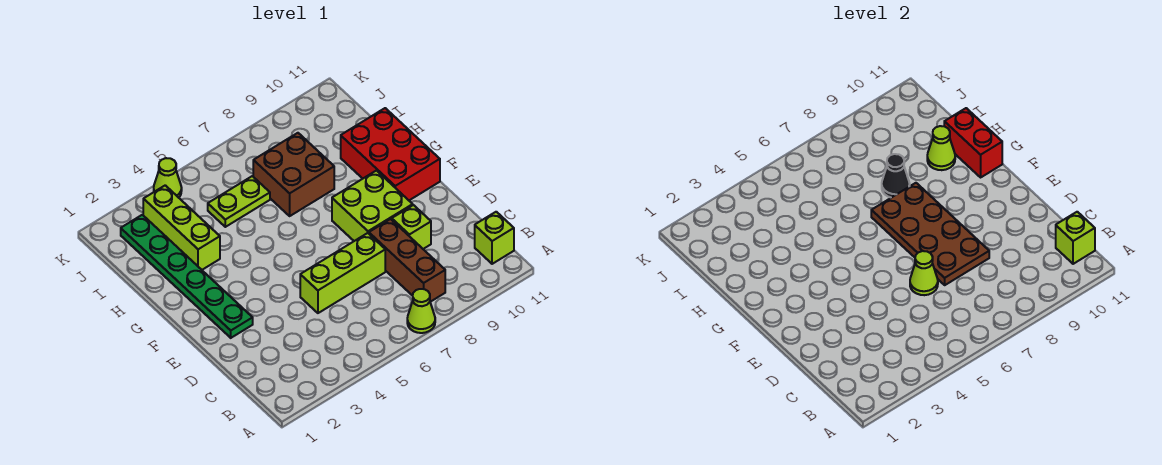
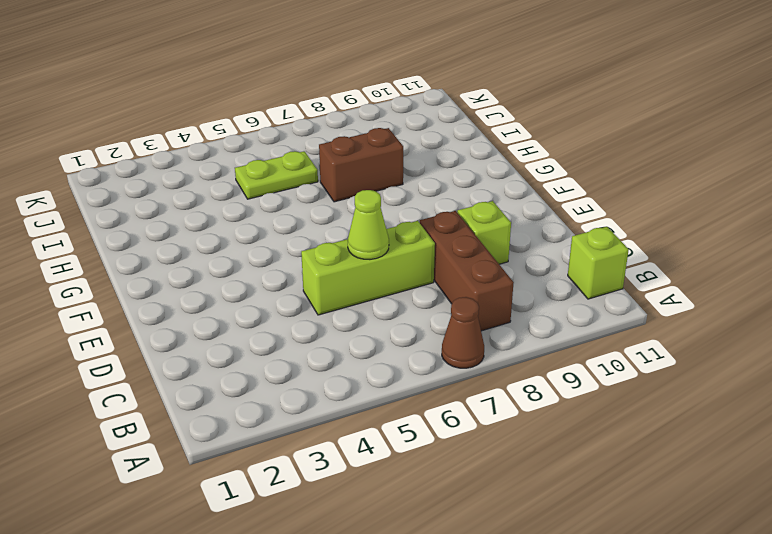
brown 1x1 cone [442,297,484,368] -> lime 1x1 cone [407,289,435,333]
brown 1x2 brick [319,128,403,202] -> brown 2x2 brick [253,133,334,216]
none -> green 1x6 plate [121,215,253,338]
none -> lime 2x2 brick [332,171,413,241]
none -> red 2x3 brick [341,108,440,200]

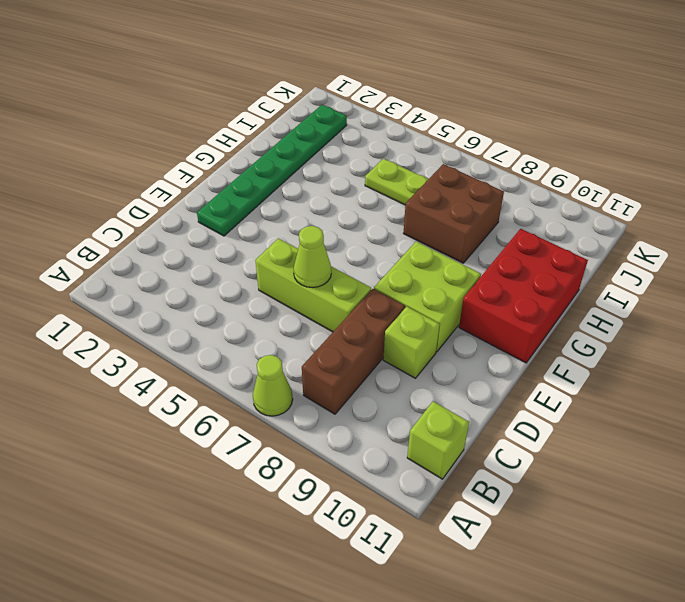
none -> lime 1x3 brick [143,185,220,270]
none -> lime 1x1 cone [154,158,182,198]
none -> lime 1x1 brick [1056,212,1095,264]

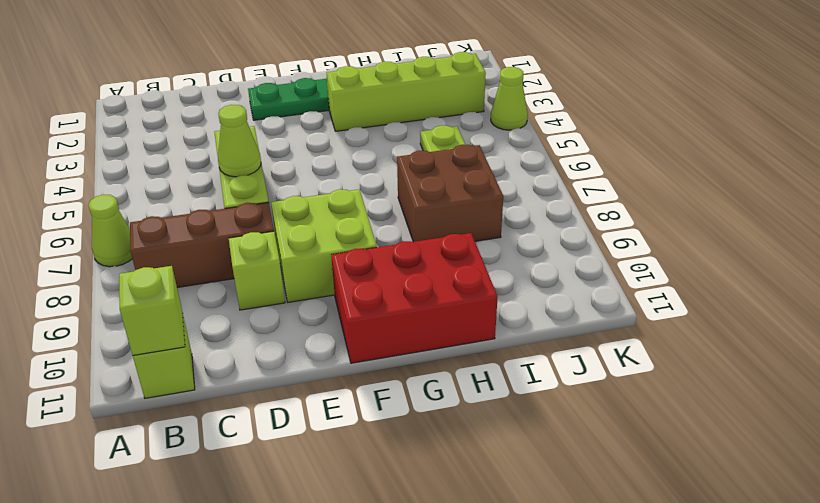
lime 1x4 brick [327,52,486,131] -> lime 1x3 brick [143,185,220,270]
none -> brown 2x4 plate [871,183,989,285]
none -> red 1x2 brick [944,108,1002,177]
none -> black 1x1 cone [882,154,910,198]

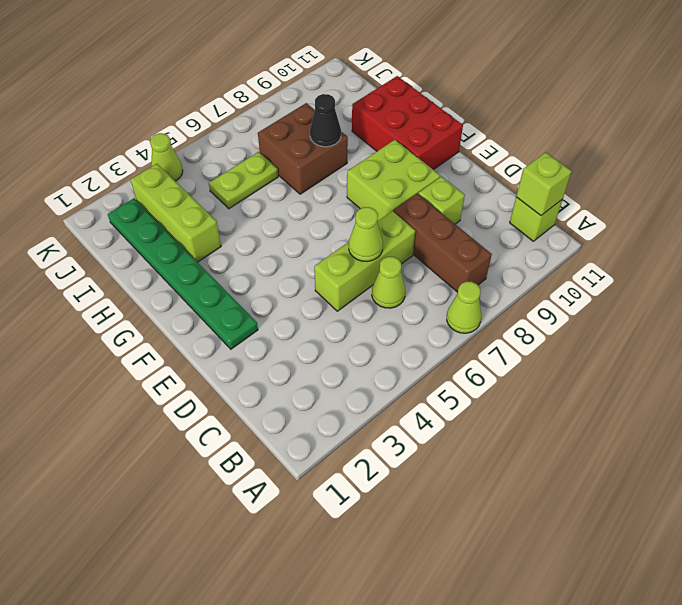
lime 1x1 cone [372,257,405,308] -> lime 1x1 cone moved to [927,126,955,170]
none -> brown 2x4 plate [871,183,989,285]
none -> red 1x2 brick [944,108,1002,177]

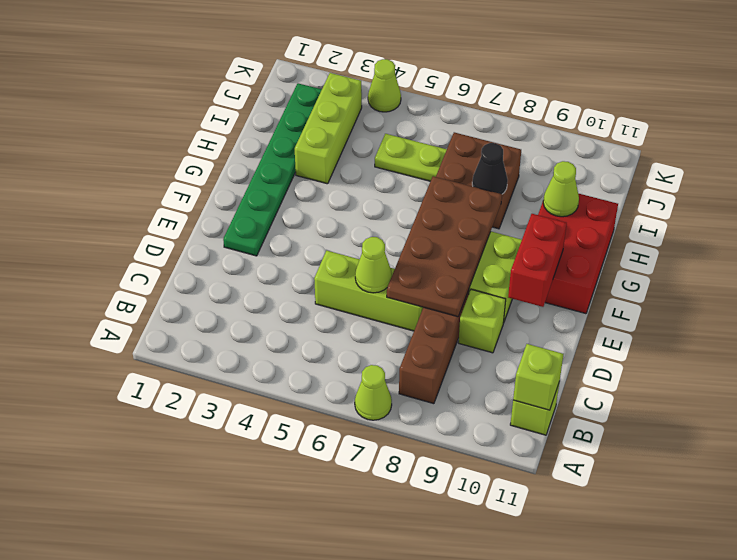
red 1x2 brick [508,214,567,307] -> red 1x2 brick moved to [944,108,1002,177]

